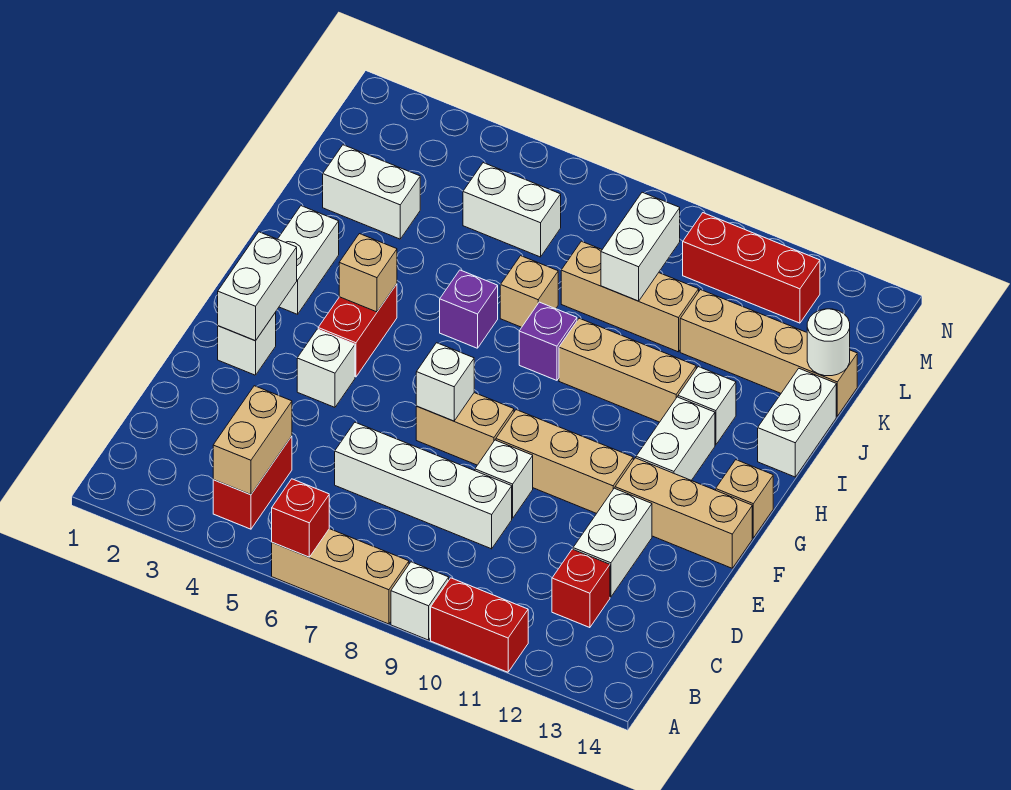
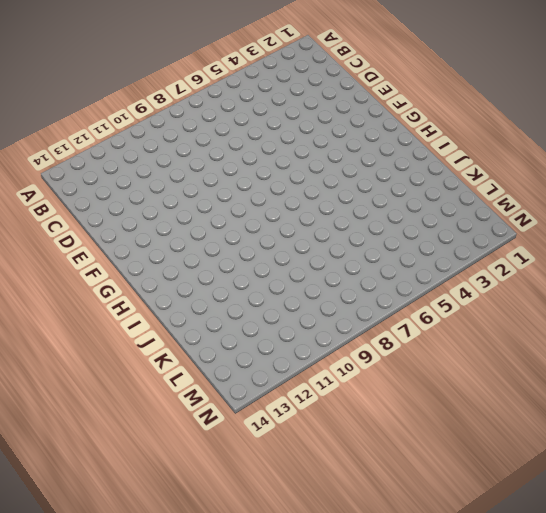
none -> tan 1x3 brick [272,529,409,624]
none -> white 1x1 brick [391,562,449,640]
none -> red 1x2 brick [431,578,528,672]
none -> red 1x2 brick [213,436,292,529]

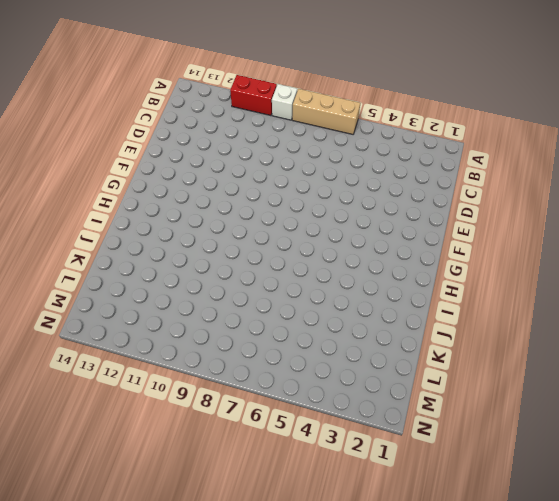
none -> red 1x2 brick [213,436,292,529]
none -> red 1x1 brick [552,549,610,628]
none -> white 1x4 brick [335,422,512,549]
none -> white 1x2 brick [573,488,652,597]

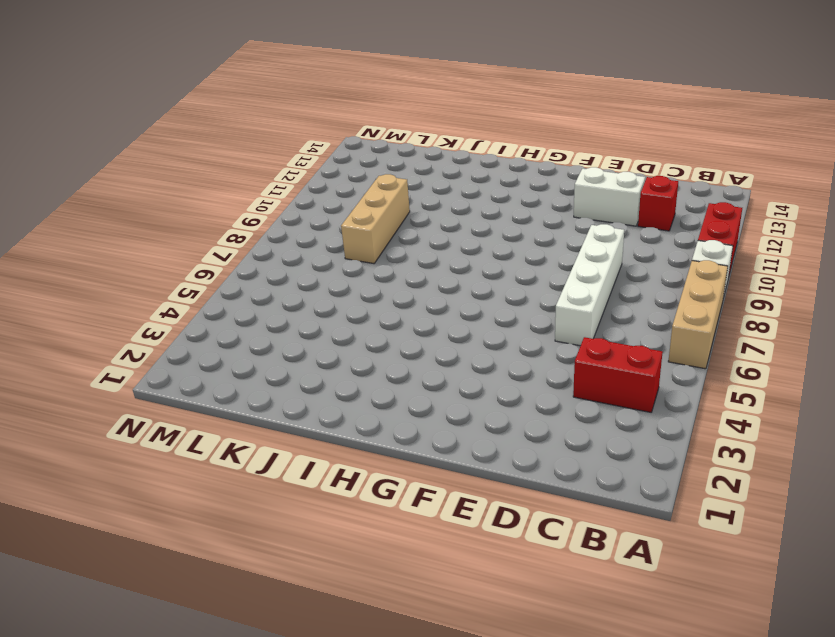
none -> white 1x1 brick [475,440,533,518]
none -> white 1x1 brick [218,312,276,375]
none -> white 1x1 brick [297,329,355,407]
none -> tan 1x2 brick [416,393,514,465]

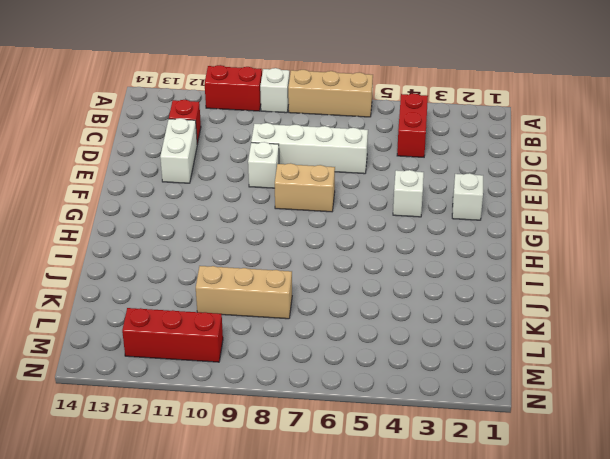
none -> tan 1x3 brick [496,410,633,514]
none -> tan 1x3 brick [615,458,752,568]
none -> red 1x2 brick [318,284,397,377]
none -> white 1x2 brick [636,397,715,480]

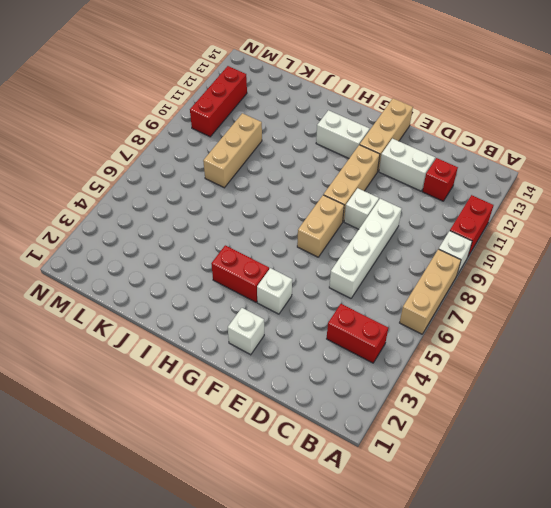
none -> tan 1x1 brick [716,460,773,538]
none -> white 1x2 brick [278,206,339,314]
none -> purple 1x1 brick [440,270,498,348]
none -> purple 1x1 brick [519,302,577,380]

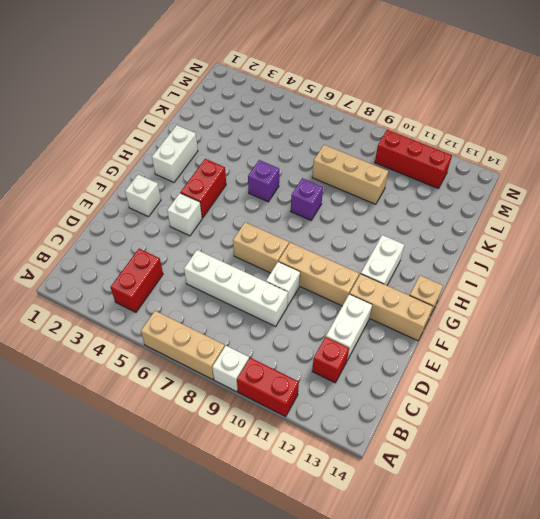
none -> tan 1x3 brick [559,318,696,422]
none -> white 1x1 brick [678,367,736,445]
none -> white 1x2 brick [758,369,836,477]
none -> tan 1x1 brick [500,256,558,327]

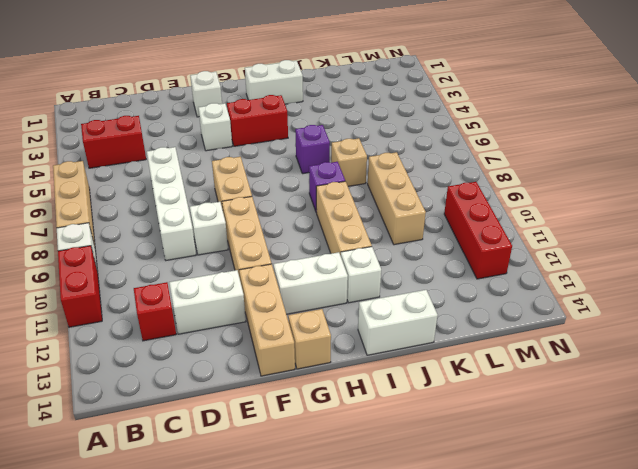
none -> white 1x2 brick [323,145,420,239]
none -> tan 1x4 brick [680,290,857,416]
none -> white 1x2 brick [463,163,561,257]
none -> red 1x1 brick [272,479,329,557]

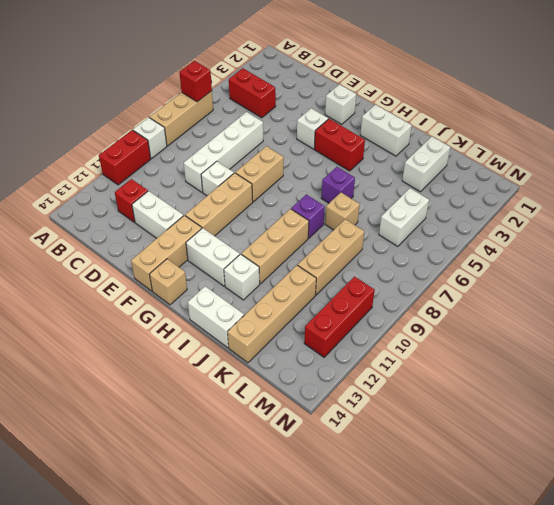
none -> tan 1x2 brick [213,386,292,495]
none -> white 1x2 brick [218,232,297,341]
none -> white 1x1 brick [416,343,474,421]
none -> tan 1x1 brick [339,234,397,312]

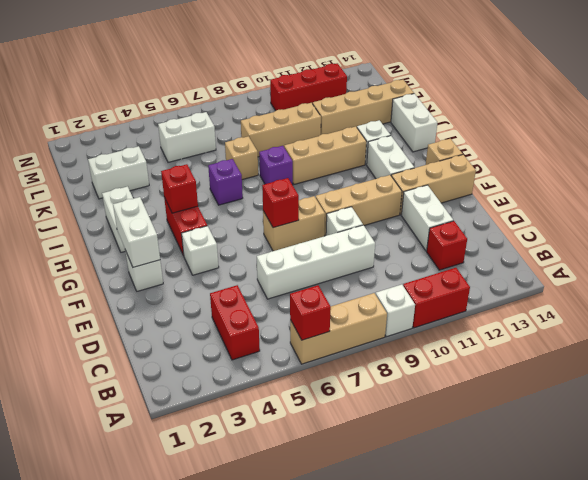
red 1x1 brick [262,178,299,228] -> white 1x1 brick [416,343,474,421]
red 1x1 brick [161,164,198,213] -> tan 1x1 brick [339,234,397,312]
none -> tan 1x2 brick [213,386,292,495]
none -> white 1x2 brick [601,192,680,301]
none -> white 1x1 round brick [807,309,850,376]

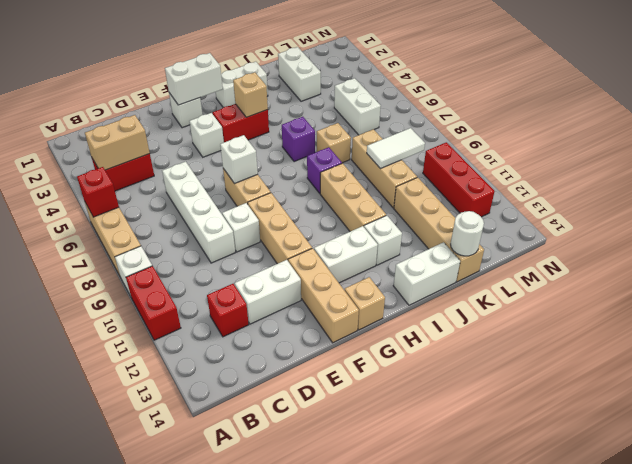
white 1x2 tile [367,128,425,169] -> white 1x2 brick [601,192,680,301]

